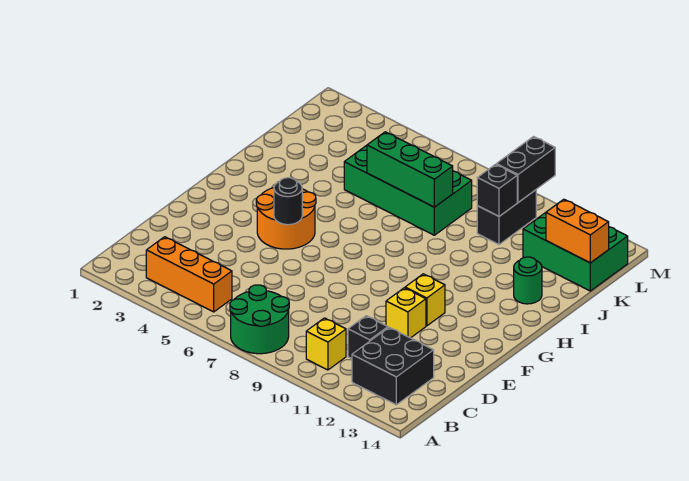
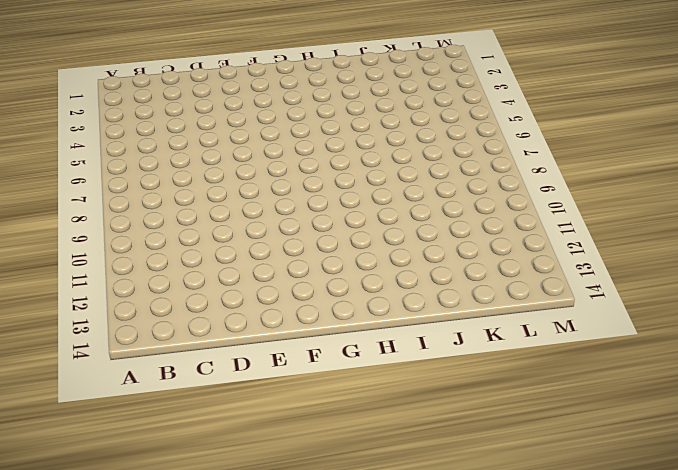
none -> green 2x2 round brick [230,285,289,354]
none -> orange 1x3 brick [146,237,232,312]
none -> yellow 1x1 brick [306,318,346,370]

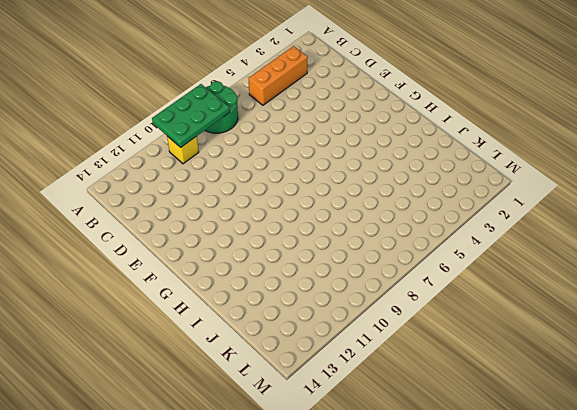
green 2x3 plate [152,84,230,147] -> none
none -> black 2x2 brick [352,327,434,405]
none -> black 1x1 brick [348,316,388,359]
none -> yellow 1x1 brick [386,288,426,338]

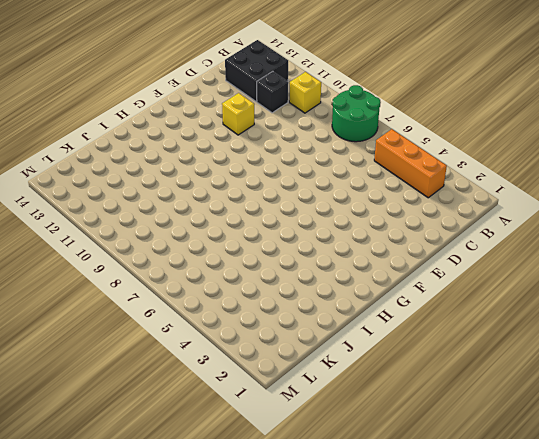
none -> orange 2x2 round brick [256,188,316,249]
none -> yellow 1x1 brick [405,274,445,326]
none -> green 1x1 round brick [514,257,542,304]

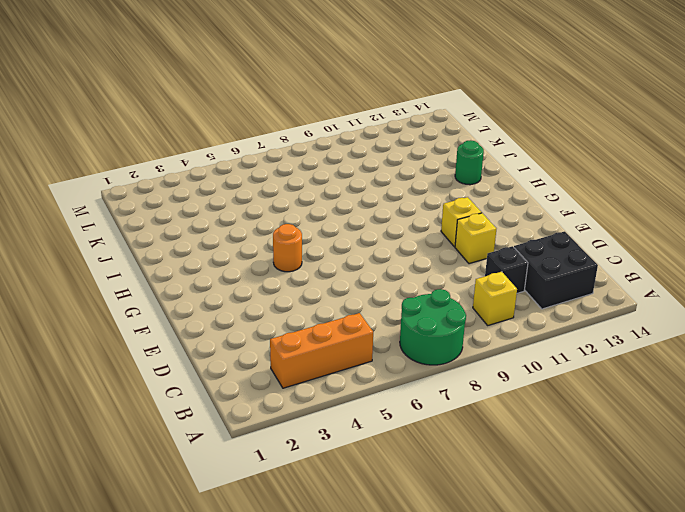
orange 1x1 round brick [273,224,302,272] -> orange 2x2 round brick [256,188,316,249]
none -> green 2x4 brick [344,145,472,235]
none -> black 1x2 brick [477,190,536,244]
none -> green 2x3 brick [523,213,628,291]

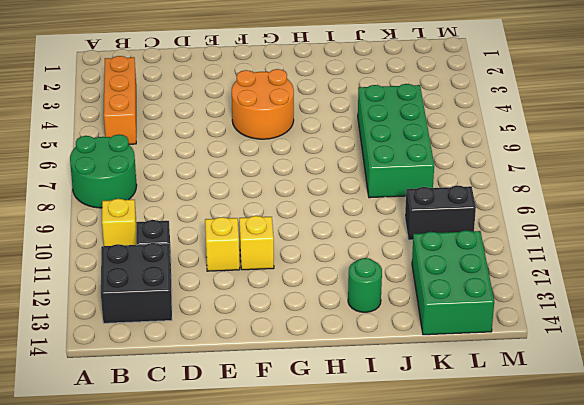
none -> black 1x1 round brick [274,178,302,225]
none -> green 1x3 brick [367,132,453,207]
none -> black 1x1 brick [477,164,517,216]

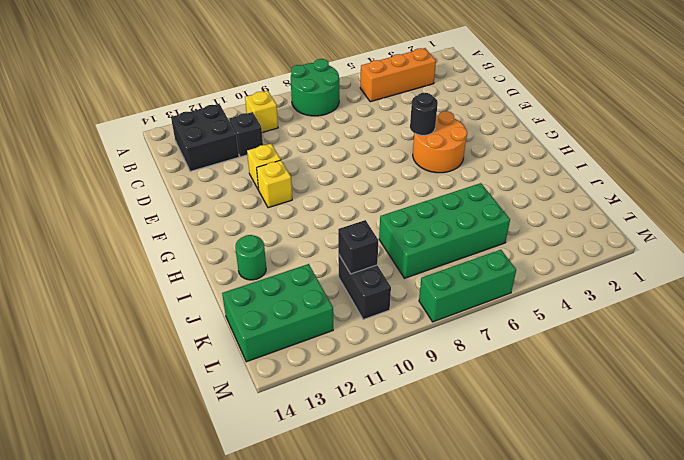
green 1x3 brick [419,250,516,322] -> green 1x3 brick moved to [367,132,453,207]
none -> orange 1x2 brick [546,199,609,263]
none -> black 1x2 brick [496,137,555,202]

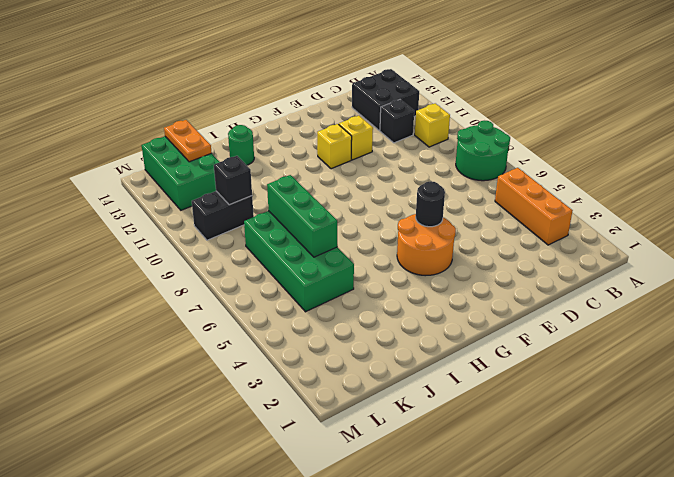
orange 1x2 plate [164,120,212,162] -> orange 1x2 brick [546,199,609,263]
none -> black 1x2 brick [496,137,555,202]

